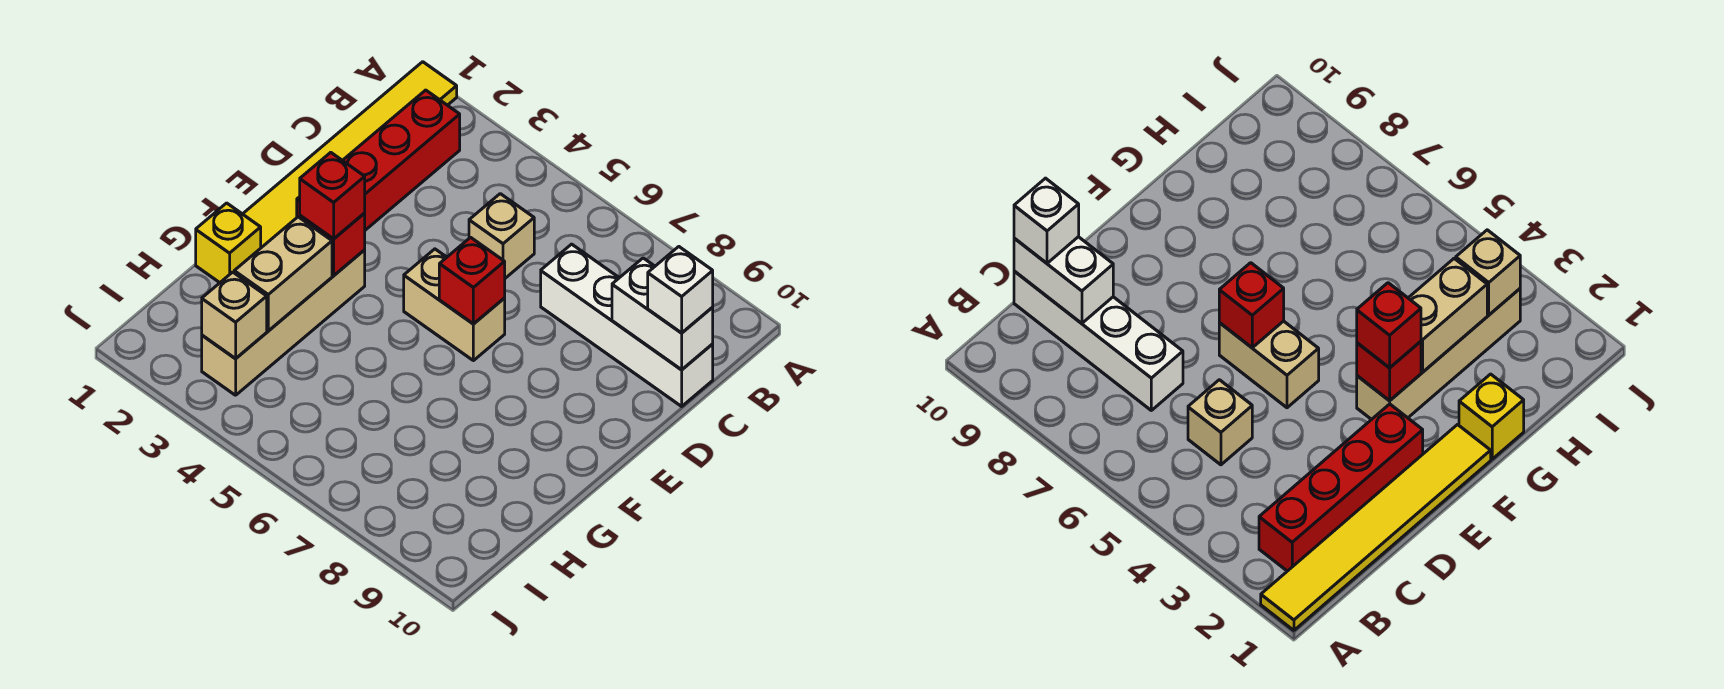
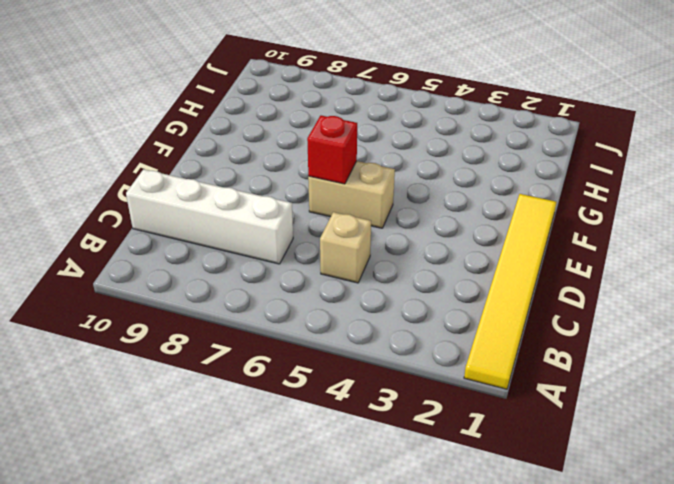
none -> red 1x4 brick [297,90,460,230]
none -> tan 1x4 brick [202,250,365,395]
none -> yellow 1x1 brick [196,203,261,283]

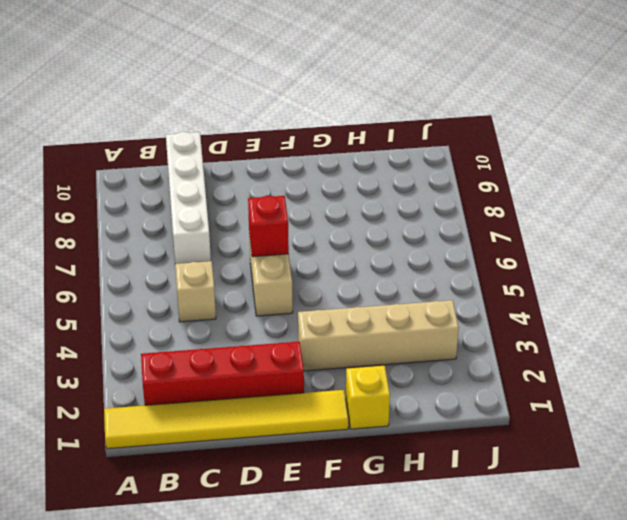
none -> white 1x2 brick [612,258,713,370]
none -> red 1x1 brick [300,213,365,276]
none -> tan 1x2 brick [234,217,332,331]

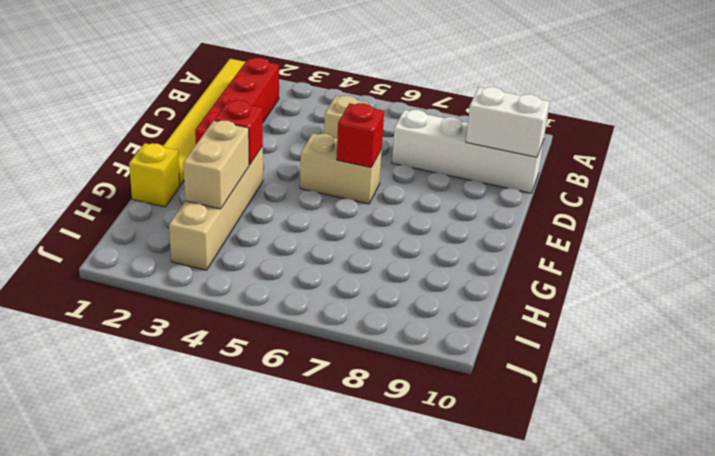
none -> tan 1x1 brick [202,272,267,359]
none -> white 1x1 brick [648,247,713,333]
none -> red 1x1 brick [300,152,365,239]

